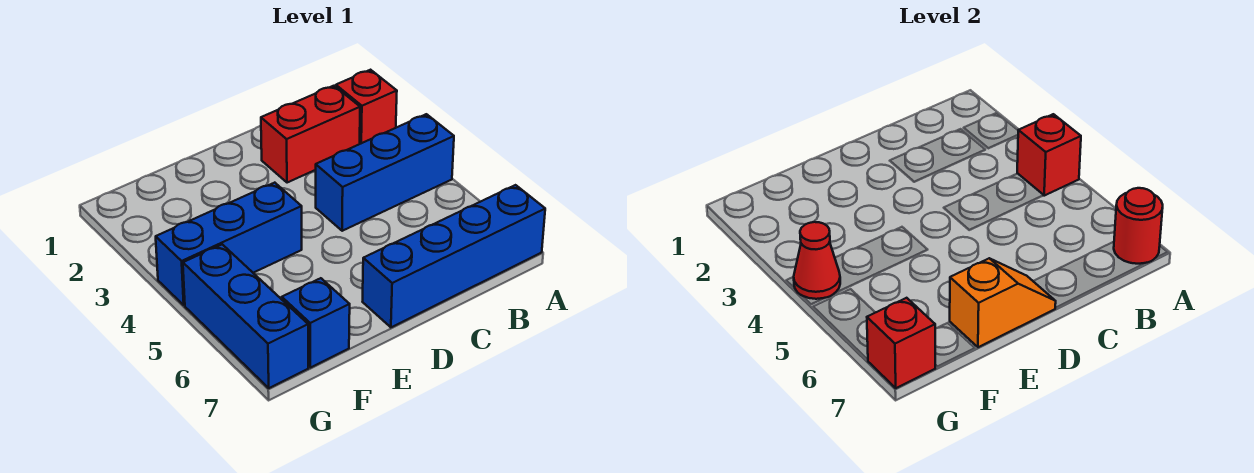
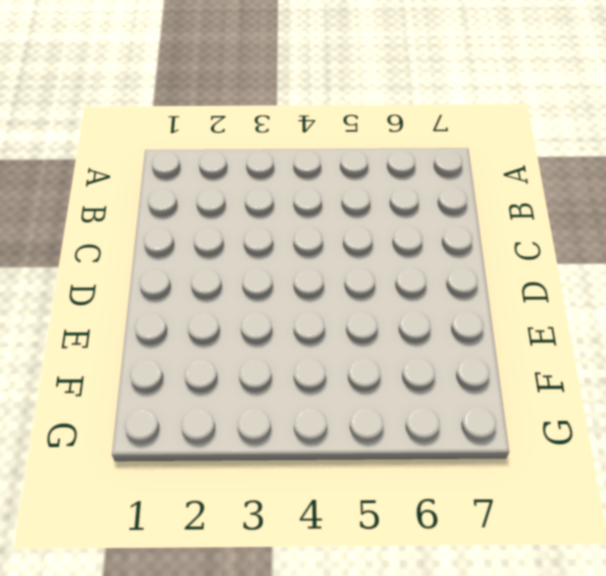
none -> red 1x1 brick [336,70,397,144]
none -> blue 1x3 brick [316,114,454,231]
none -> blue 1x4 brick [363,185,545,327]

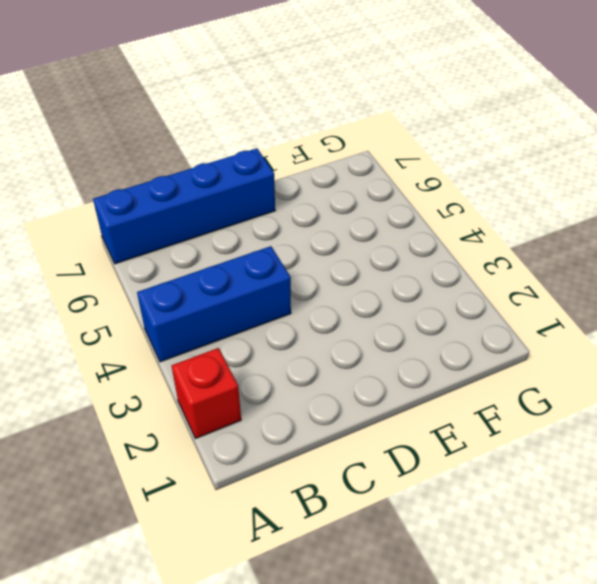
none -> red 1x2 brick [261,86,360,183]
none -> blue 1x3 brick [156,183,302,305]
none -> blue 1x1 brick [282,278,350,368]

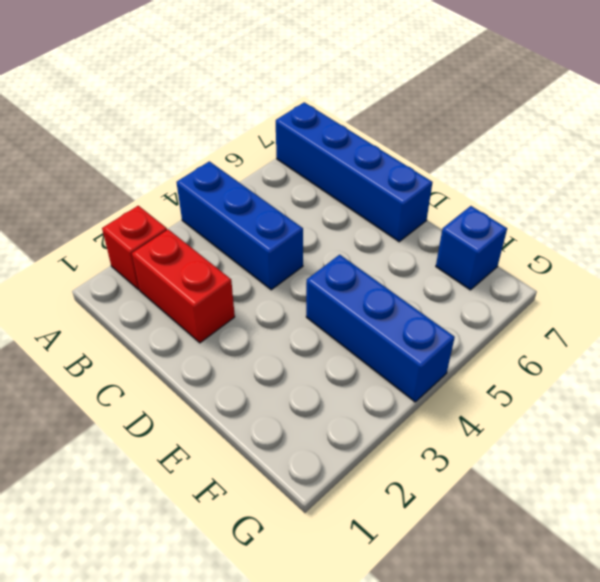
none -> blue 1x3 brick [183,244,308,388]
none -> red 1x1 brick [1017,114,1081,196]
none -> red 1x1 round brick [1114,188,1163,264]

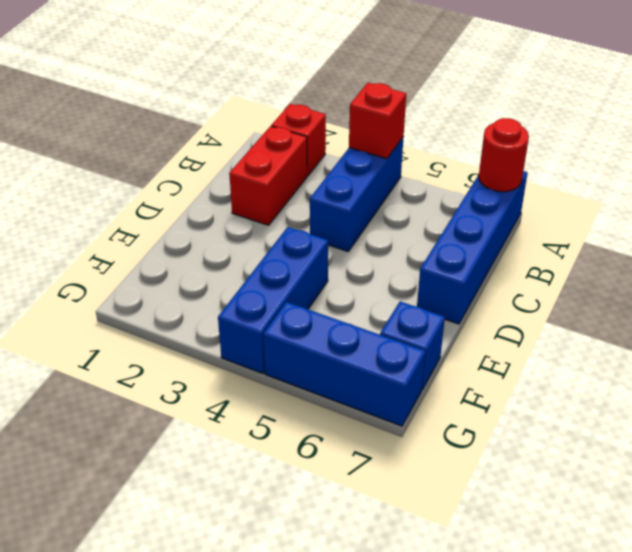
none -> orange 1x2 slope [950,258,1056,347]
none -> red 1x1 cone [794,222,840,299]
none -> red 1x1 brick [867,298,935,388]

